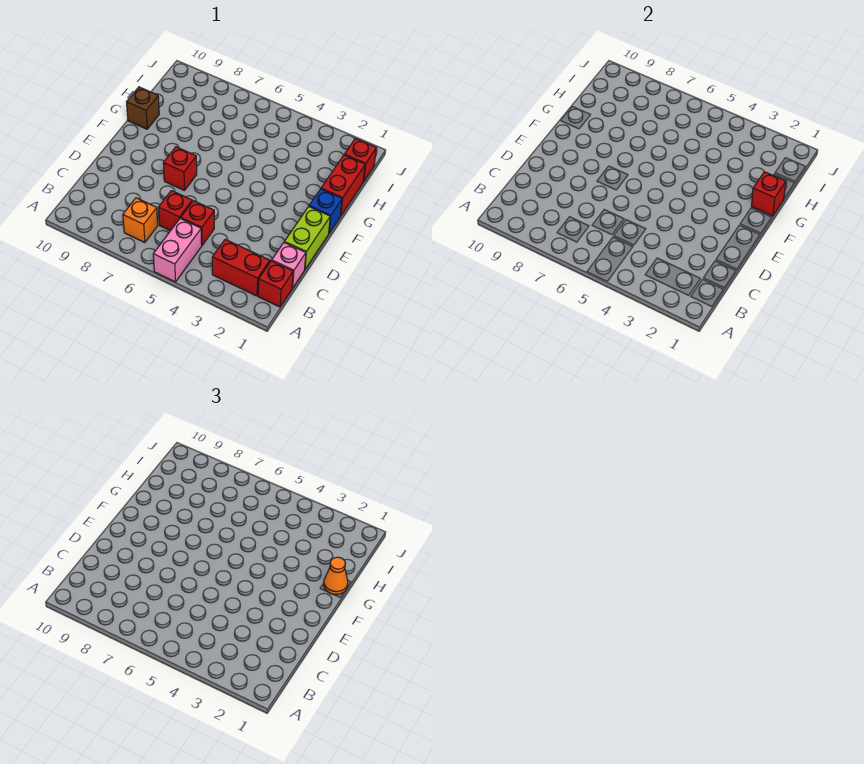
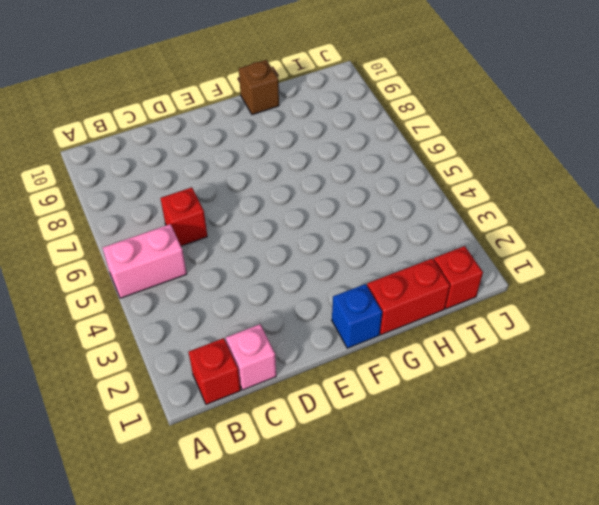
none -> red 1x2 brick [212,239,270,296]
none -> orange 1x1 brick [123,198,158,243]
none -> red 1x1 brick [181,201,214,245]

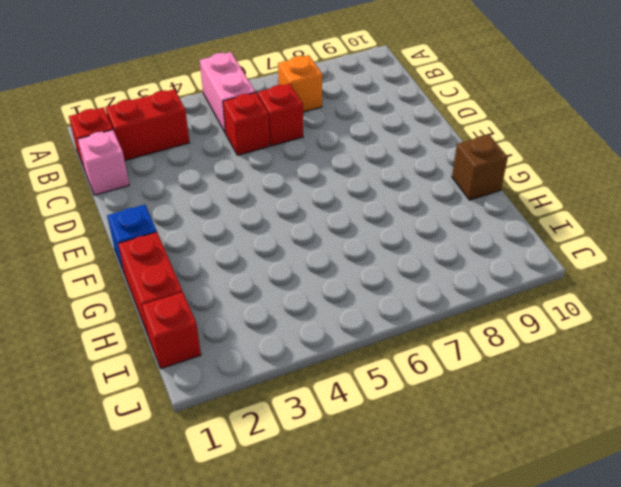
none -> lime 1x2 brick [284,207,330,269]
none -> red 1x1 brick [163,147,197,191]
none -> red 1x1 brick [751,172,786,216]

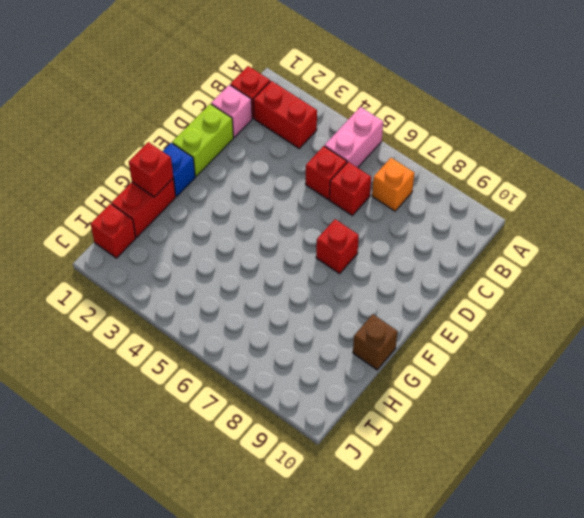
none -> orange 1x1 cone [324,557,348,595]

